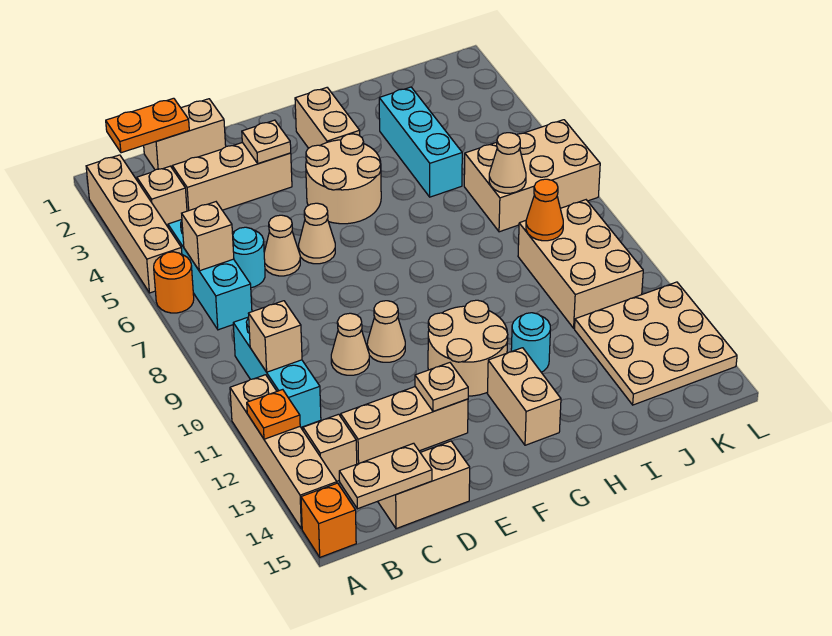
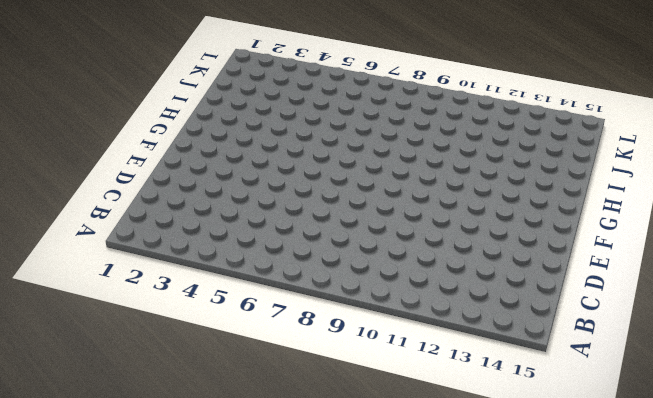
none -> tan 1x4 brick [86,155,182,293]
none -> orange 1x1 round brick [154,252,194,313]
none -> tan 1x4 brick [230,375,337,529]
none -> orange 1x1 brick [301,483,356,557]

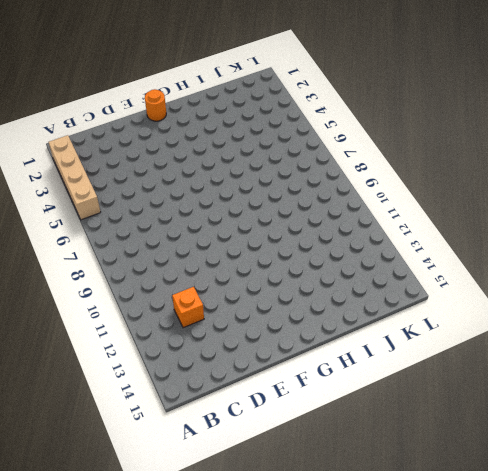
orange 1x1 brick [172,287,204,328] -> orange 1x1 brick moved to [301,483,356,557]
orange 1x1 round brick [145,89,166,121] -> orange 1x1 round brick moved to [154,252,194,313]
none -> tan 1x4 brick [230,375,337,529]
none -> tan 1x1 brick [137,166,187,227]
none -> cyan 1x3 brick [168,220,252,330]
none -> cyan 1x3 brick [233,317,321,427]

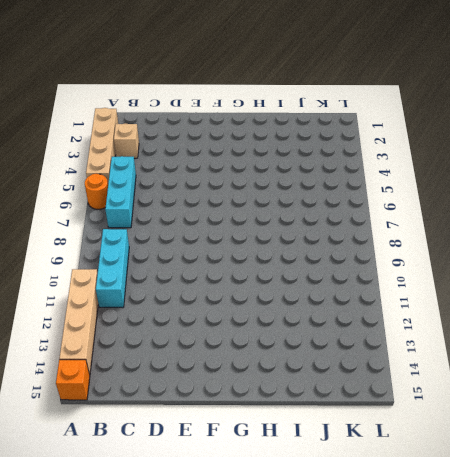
none -> tan 1x1 brick [303,414,357,481]
none -> tan 1x2 brick [144,99,226,170]
none -> tan 1x3 brick [172,143,292,211]
none -> cyan 1x1 round brick [232,227,265,288]

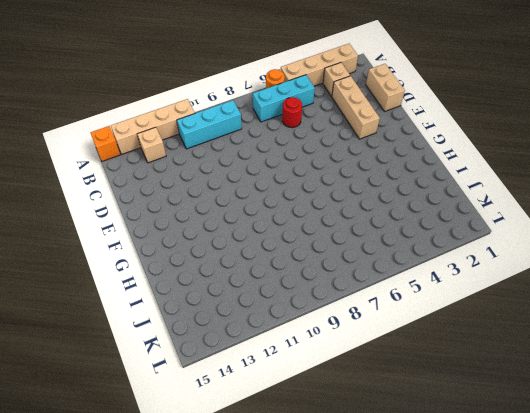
red 1x1 round brick [282,97,302,128] -> cyan 1x1 round brick [232,227,265,288]
none -> tan 1x3 brick [341,387,468,464]
none -> tan 1x2 brick [378,441,470,529]
none -> tan 1x1 cone [264,215,300,276]
none -> tan 1x1 cone [331,313,369,375]

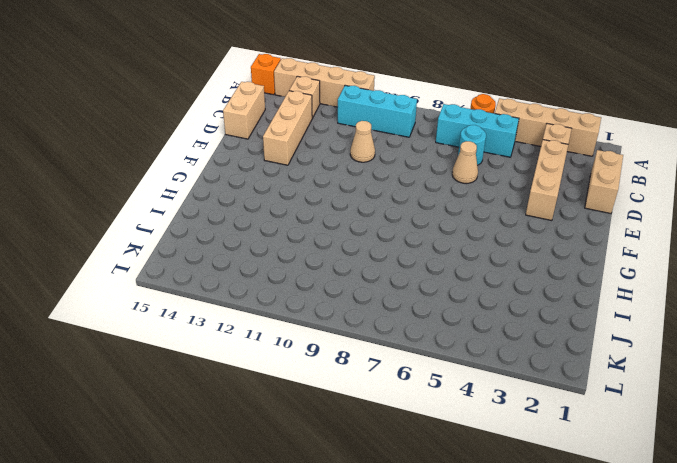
none -> tan 1x1 cone [299,203,335,264]
none -> tan 1x1 cone [367,301,405,362]
none -> tan 2x2 round brick [306,134,381,224]
none -> tan 2x2 round brick [428,300,508,396]

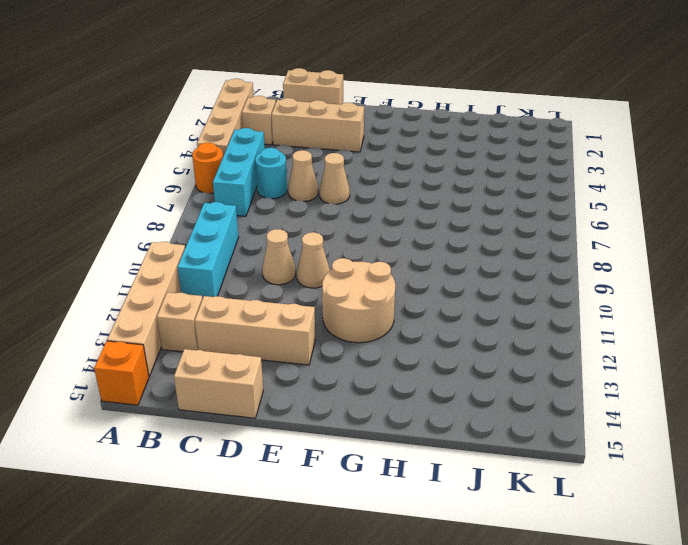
none -> tan 2x2 round brick [306,134,381,224]
none -> tan 1x2 brick [295,88,360,148]
none -> tan 1x2 brick [487,348,561,445]
none -> cyan 1x1 round brick [511,313,550,372]

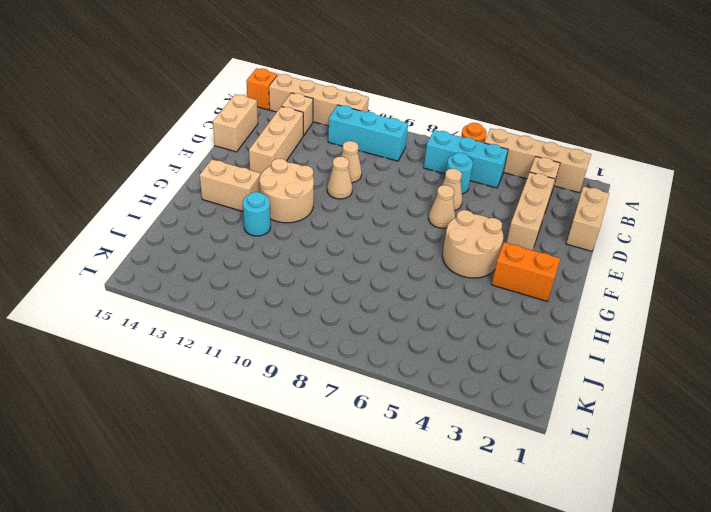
orange 1x2 brick [492,242,560,301] -> tan 1x2 brick [295,88,360,148]
none -> cyan 1x3 brick [379,87,462,197]
none -> tan 2x3 brick [464,120,600,232]
none -> tan 2x3 brick [518,200,643,328]
none -> tan 3x3 plate [575,282,737,405]

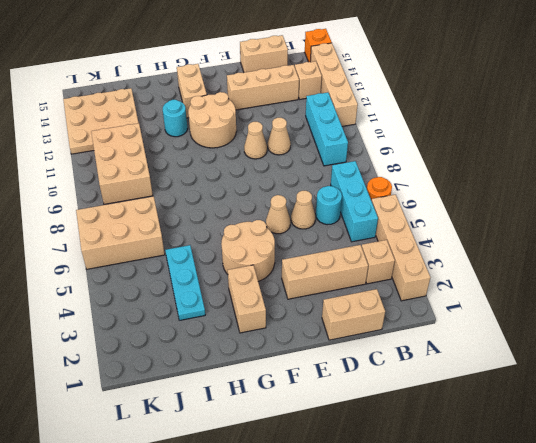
cyan 1x3 plate [165,245,205,320] -> cyan 1x3 brick [379,87,462,197]
none -> orange 1x1 plate [247,390,300,439]
none -> orange 1x2 plate [106,98,189,153]
none -> tan 1x1 brick [182,202,234,271]
none -> tan 1x1 brick [248,301,302,372]

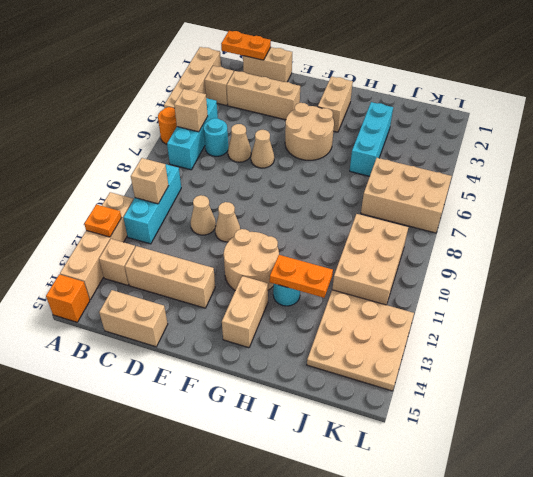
orange 1x2 plate [270,255,333,298] -> none
none -> tan 1x2 plate [339,443,432,509]
none -> tan 1x1 plate [242,120,291,163]
none -> tan 1x1 plate [415,363,468,412]
none -> tan 1x1 cone [489,133,526,193]

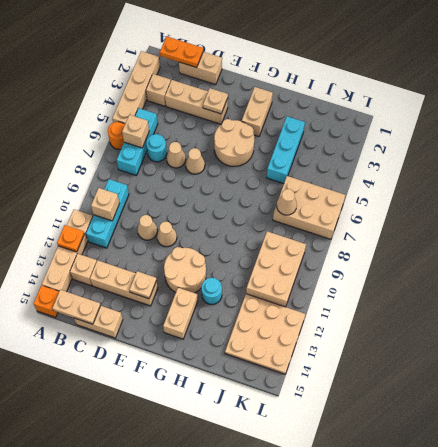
none -> orange 1x1 cone [526,179,563,241]

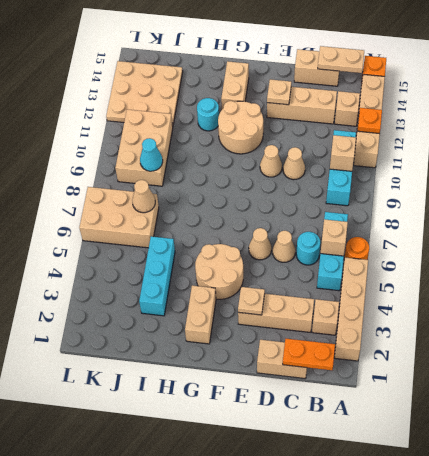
cyan 1x1 cone [140,138,163,171] -> orange 1x1 cone [526,179,563,241]

